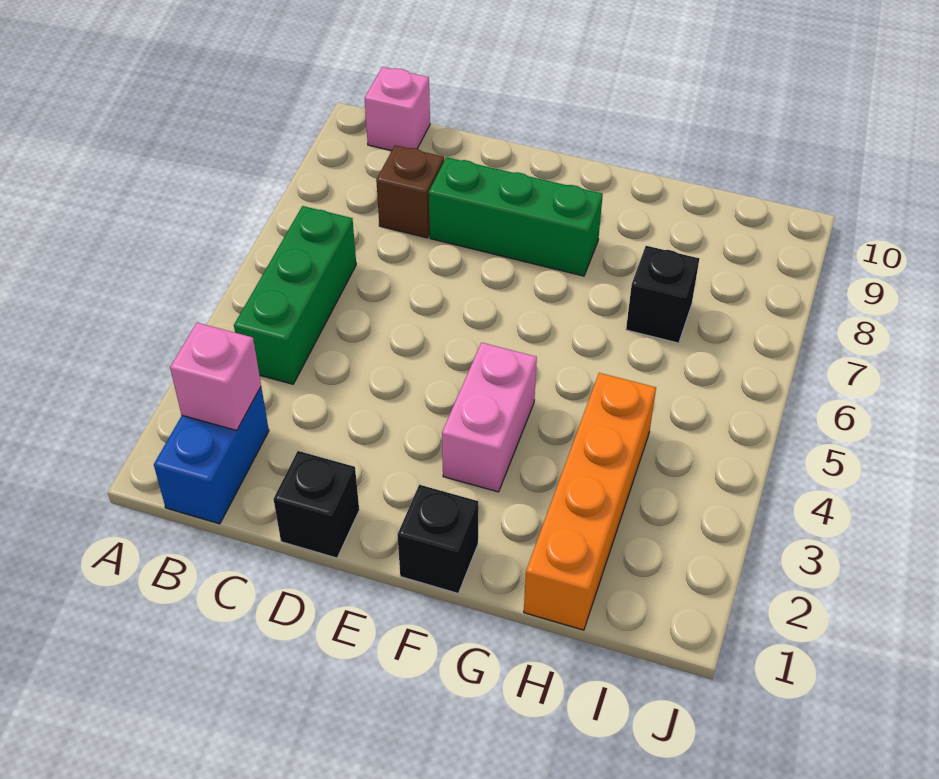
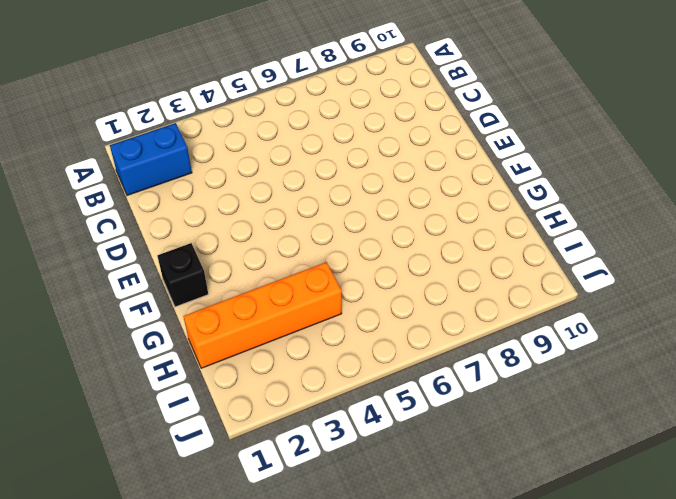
none -> green 1x3 brick [234,206,356,384]
none -> pink 1x1 brick [365,67,430,151]

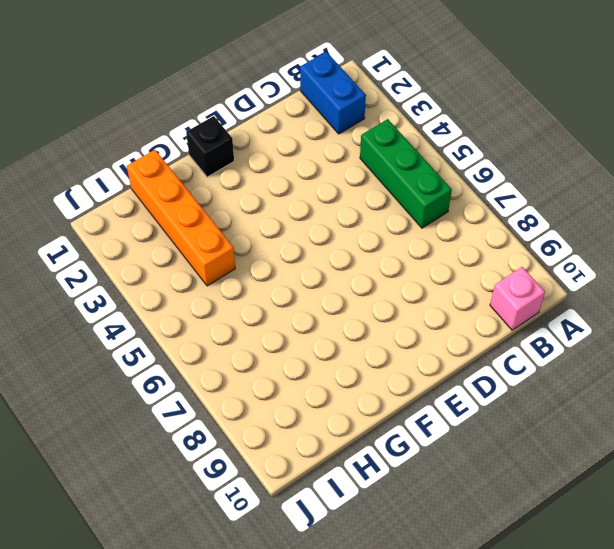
none -> brown 1x1 brick [376,145,444,238]
none -> black 1x1 brick [274,451,359,558]

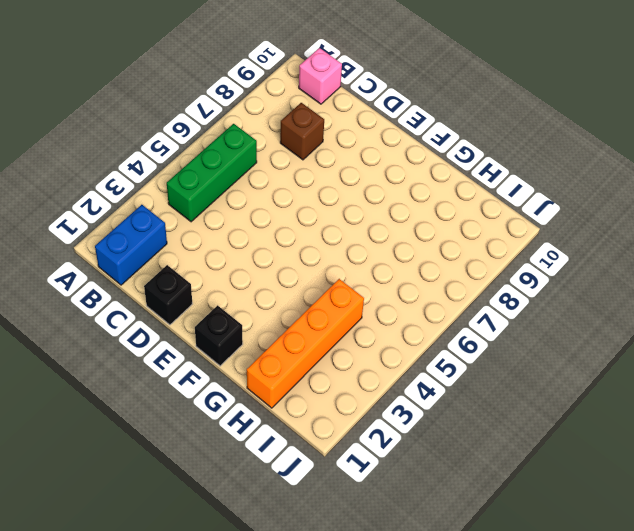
none -> green 1x3 brick [429,157,603,276]
none -> pink 1x2 brick [442,343,537,492]

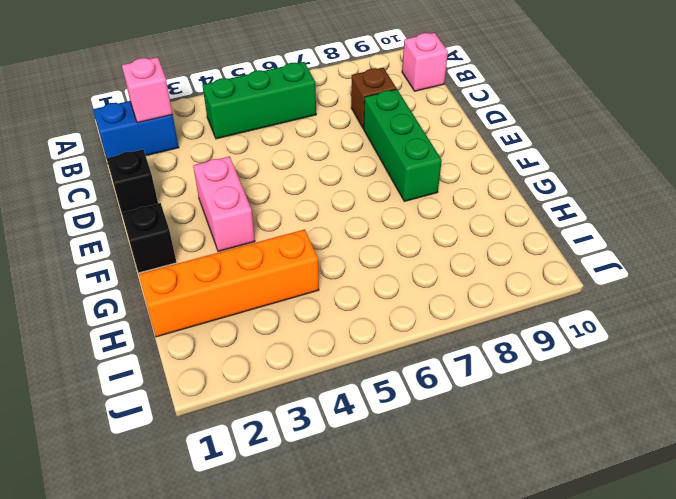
pink 1x2 brick [193,156,255,252] -> pink 1x2 brick turned to [442,343,537,492]
none -> black 1x1 brick [626,246,699,343]

